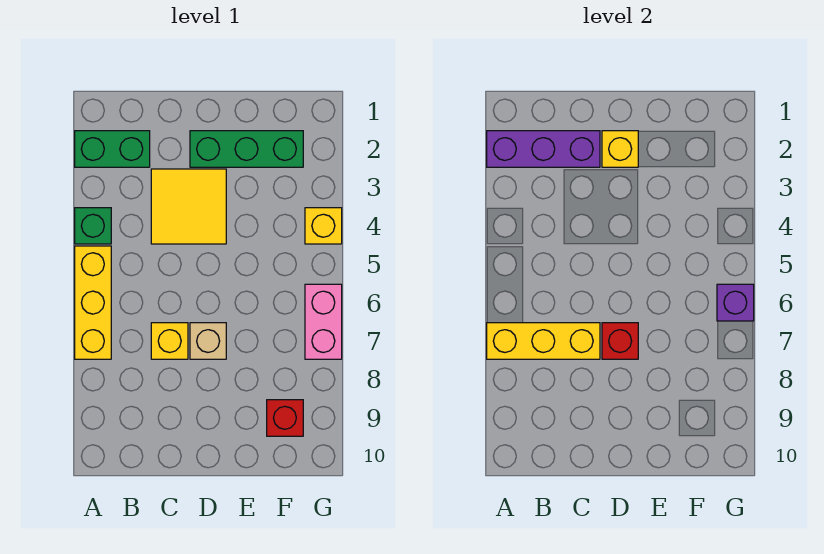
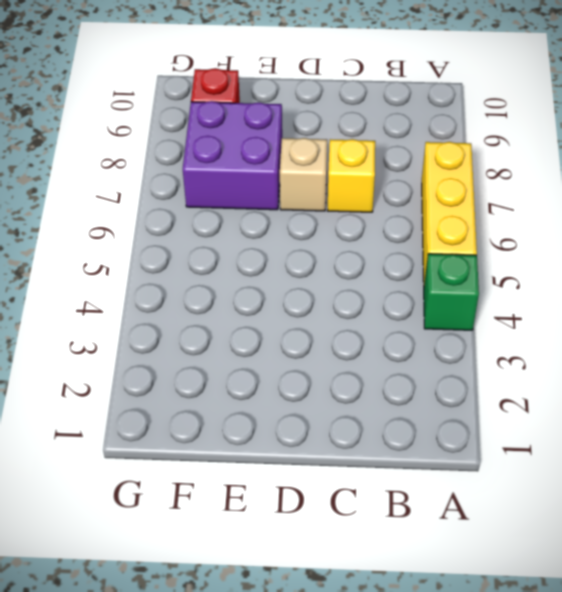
purple 2x2 brick [183,101,282,210] -> none
none -> green 1x2 brick [75,131,150,167]
none -> yellow 2x2 tile [151,169,226,244]
none -> green 1x3 brick [190,131,303,167]

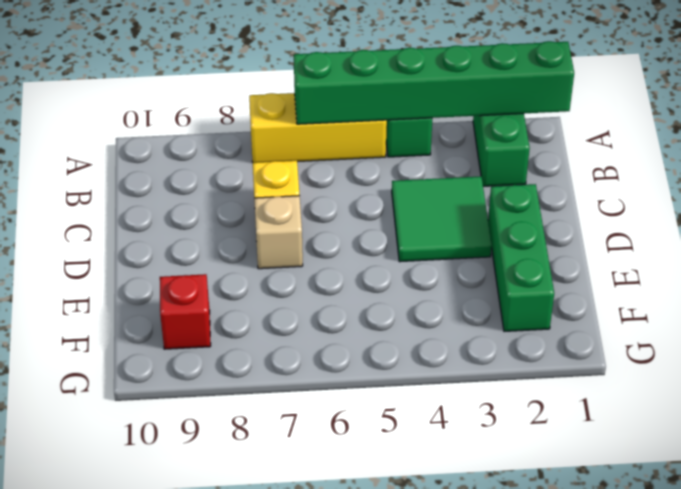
green 1x6 brick [294,41,574,124] -> purple 1x3 brick [487,131,600,167]
green 2x2 tile [392,176,492,262] -> yellow 2x2 tile [151,169,226,244]
none -> yellow 1x1 brick [305,208,342,244]
none -> pink 1x2 brick [305,284,342,359]
none -> yellow 1x3 brick [487,323,600,359]

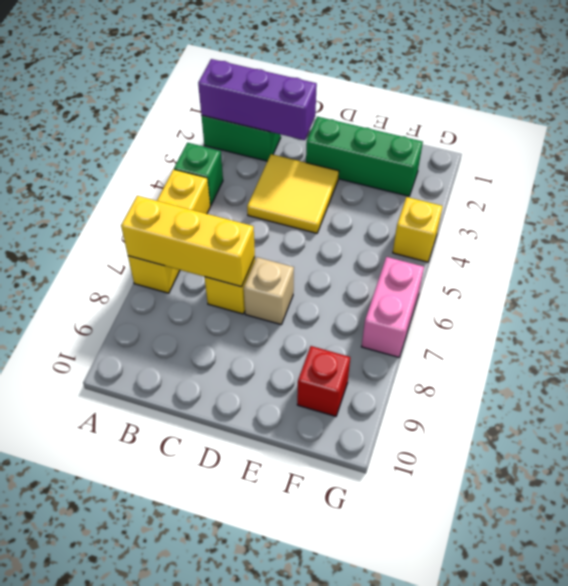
none -> yellow 1x1 brick [602,131,638,167]
none -> red 1x1 brick [602,323,638,359]
none -> purple 1x1 brick [717,284,754,321]

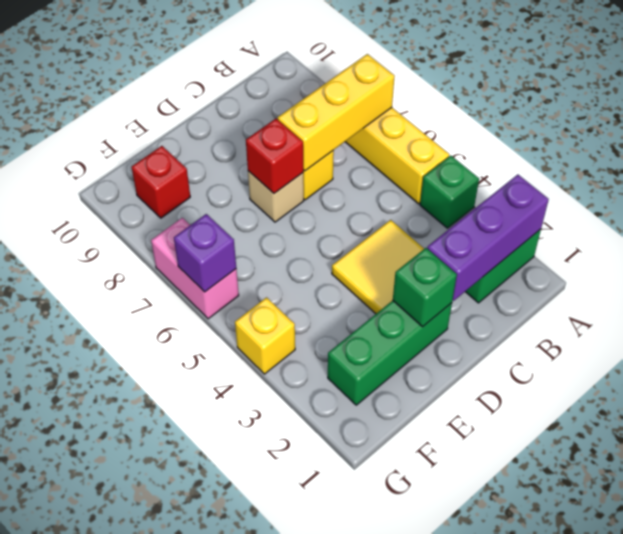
green 1x1 brick [393,248,457,327] -> yellow 1x1 brick [602,131,638,167]

